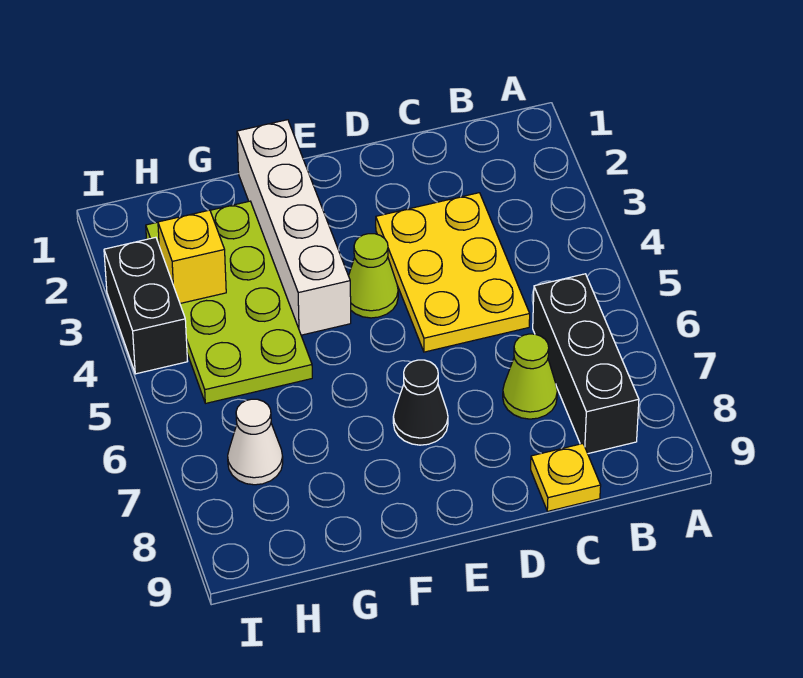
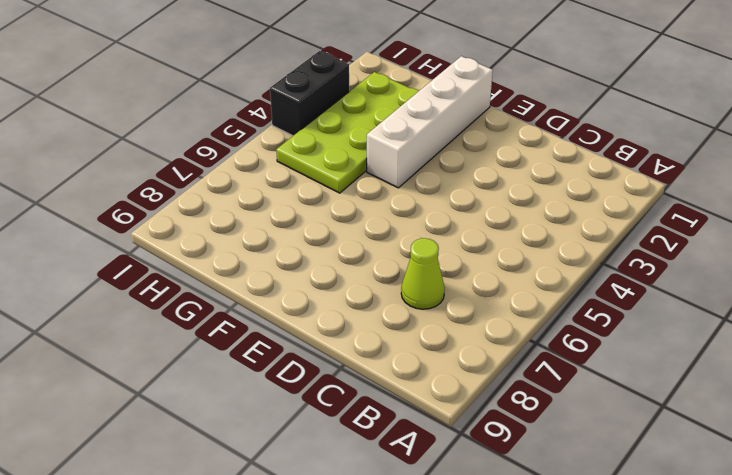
none -> black 1x3 brick [533,274,639,454]
none -> yellow 2x3 plate [376,193,530,352]

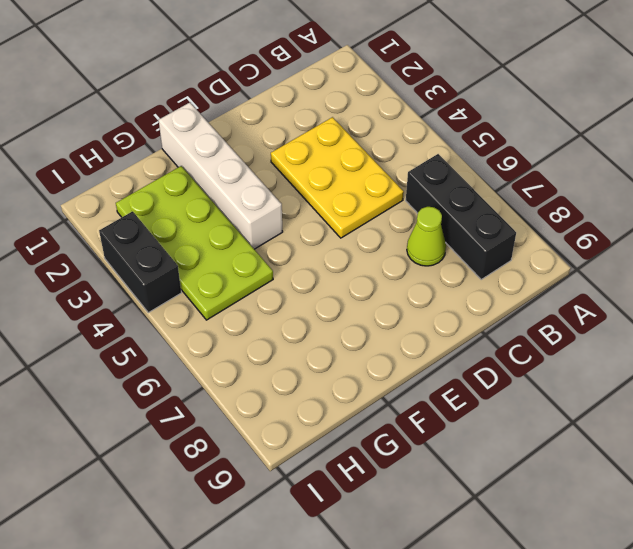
none -> yellow 1x1 plate [531,444,601,511]
none -> lime 1x1 cone [349,234,398,318]

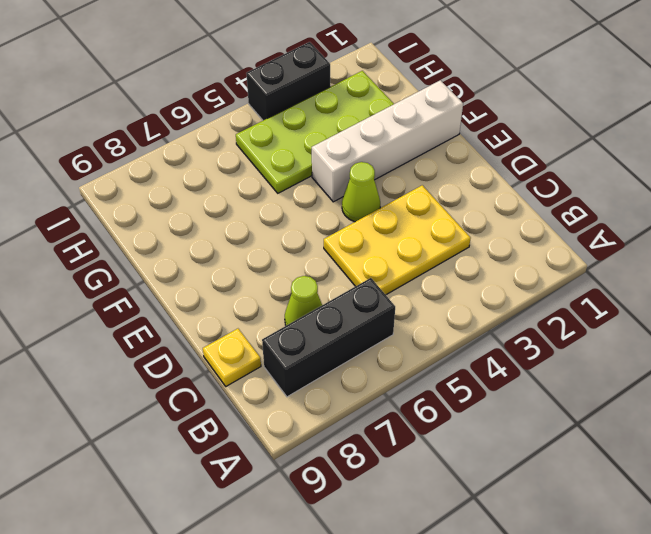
none -> black 1x1 cone [393,360,448,445]
none -> white 1x1 cone [228,399,283,485]

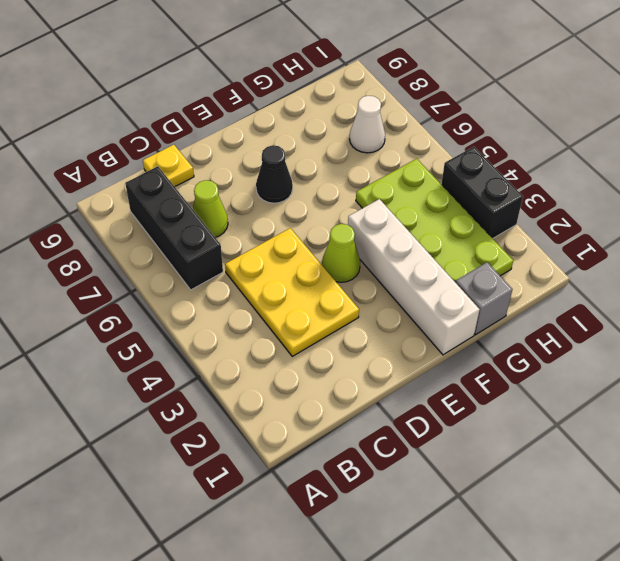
grey 1x1 brick [456,262,512,335] -> none
none -> yellow 1x1 brick [158,210,226,303]

